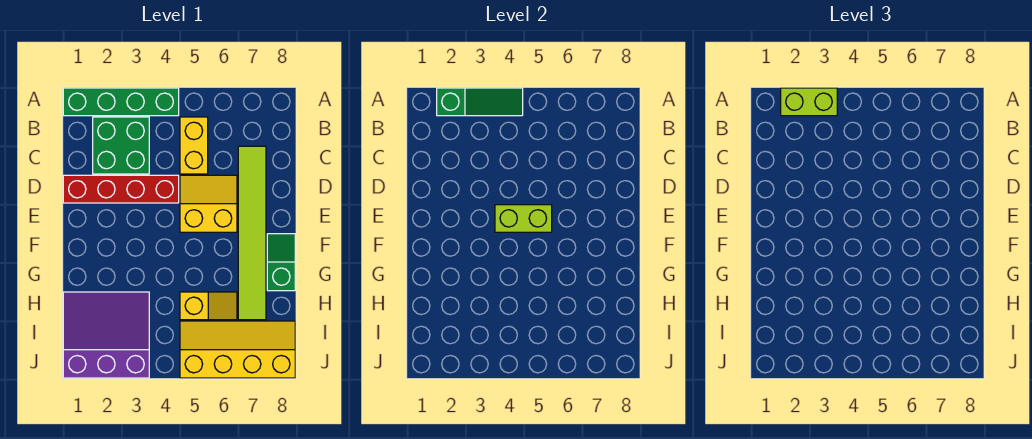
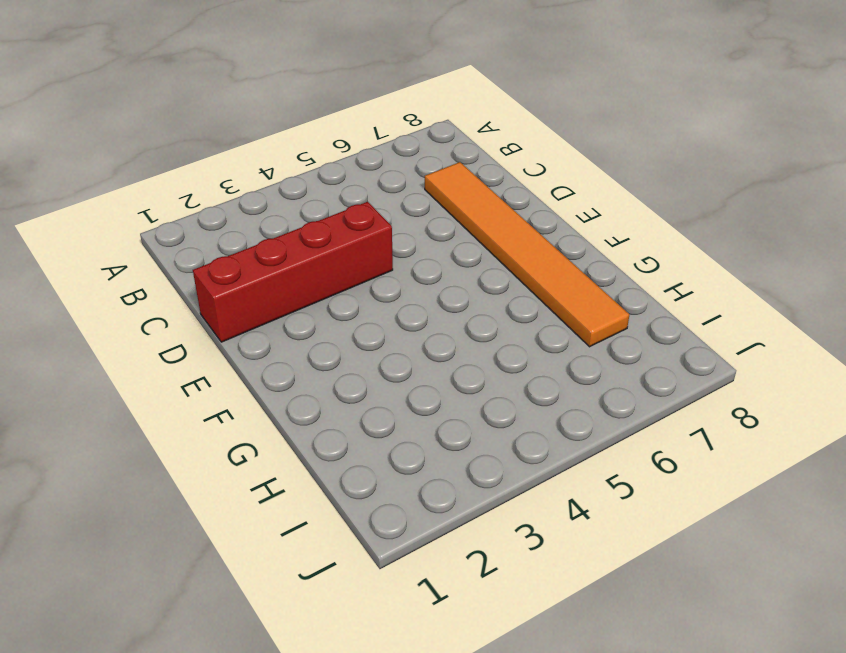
orange 1x6 tile [425,162,630,347] -> lime 1x6 tile [238,146,266,320]
none -> green 1x4 brick [63,88,179,116]
none -> green 2x2 brick [93,117,149,174]
none -> yellow 1x2 brick [180,117,208,174]

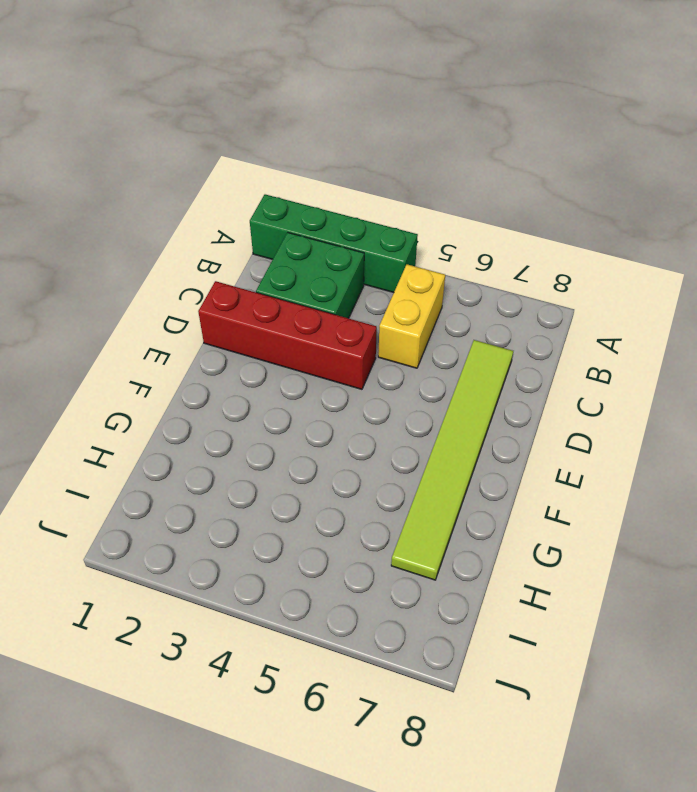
none -> yellow 2x2 slope [180,175,237,232]
none -> green 1x2 slope [267,234,295,291]
none -> purple 3x3 slope [63,292,149,378]

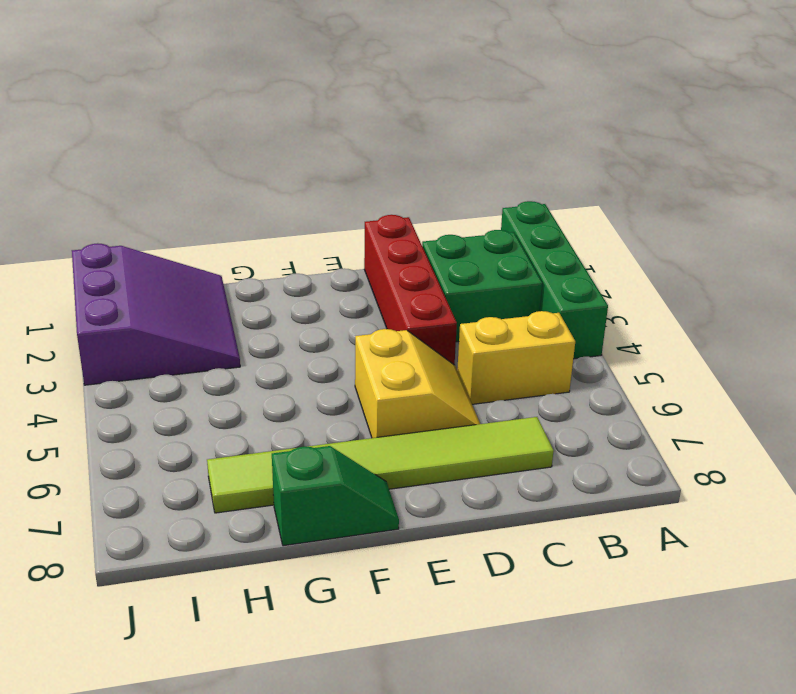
none -> yellow 1x2 slope [180,292,237,320]
none -> yellow 2x4 slope [180,321,295,378]
none -> green 1x3 slope [437,88,523,116]

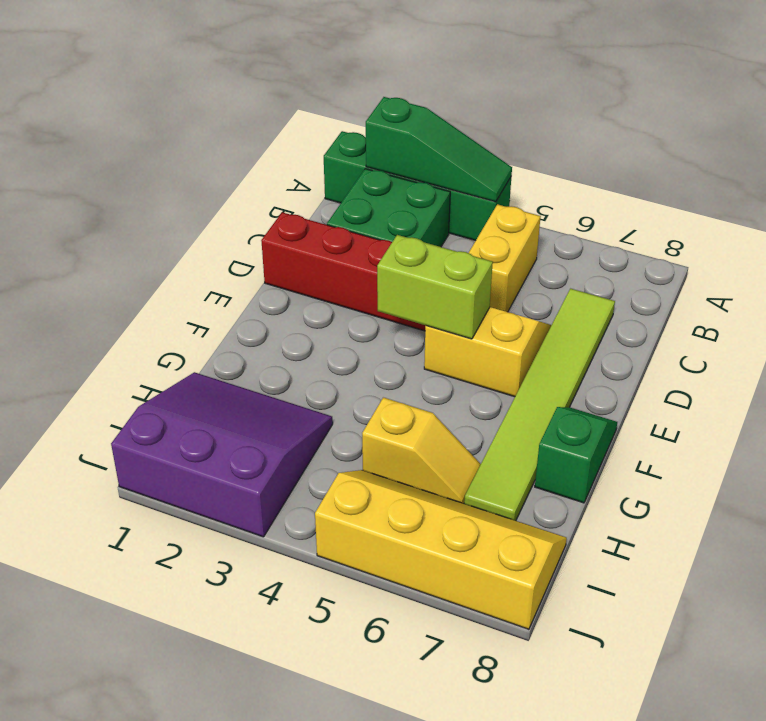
none -> lime 1x2 brick [781,88,837,116]

